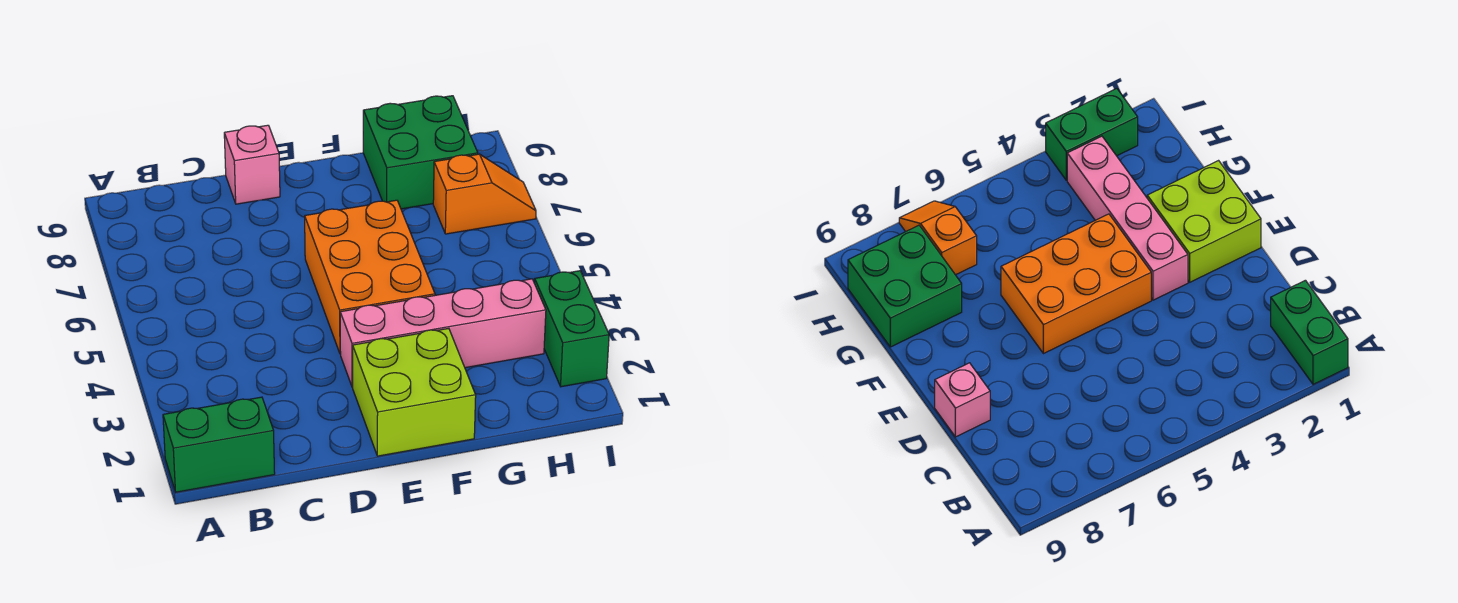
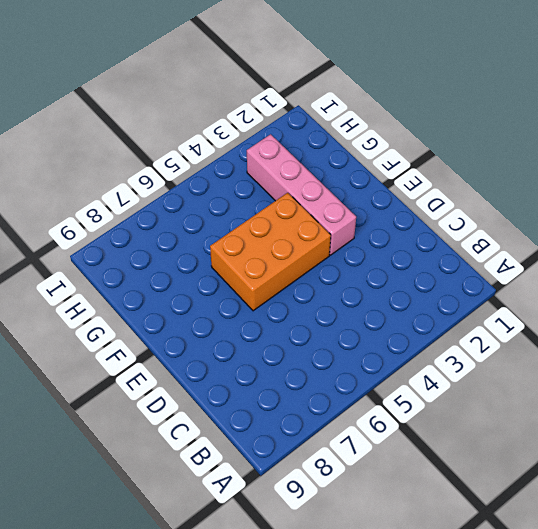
none -> green 1x2 brick [163,397,275,492]
none -> pink 1x1 brick [224,125,280,204]

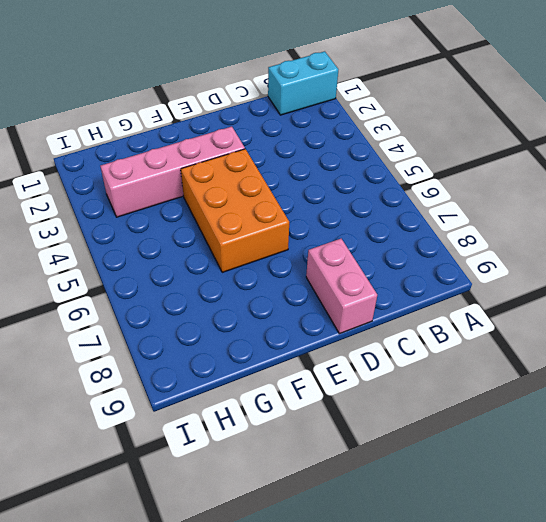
cyan 1x2 brick [268,51,339,115] -> green 1x2 brick [163,397,275,492]
pink 1x2 brick [306,239,377,334] -> pink 1x1 brick [224,125,280,204]
none -> lime 2x2 brick [353,328,476,456]
none -> green 2x2 brick [363,96,478,209]

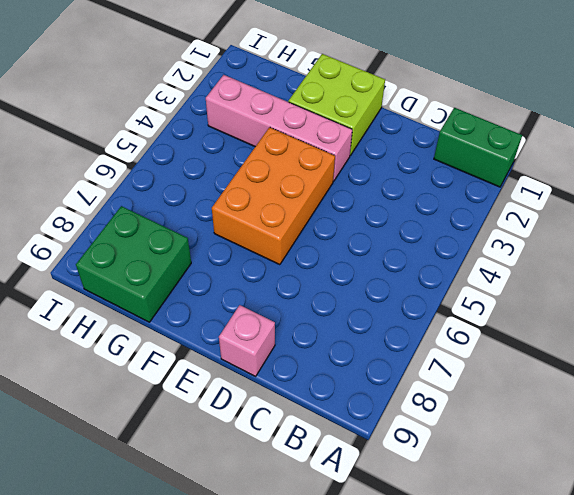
none -> orange 1x2 slope [433,154,536,234]
none -> green 1x2 brick [535,271,609,387]

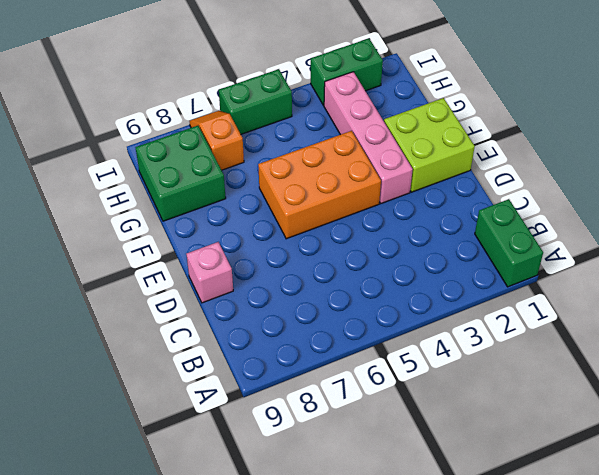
green 1x2 brick [219,69,292,134] -> none

